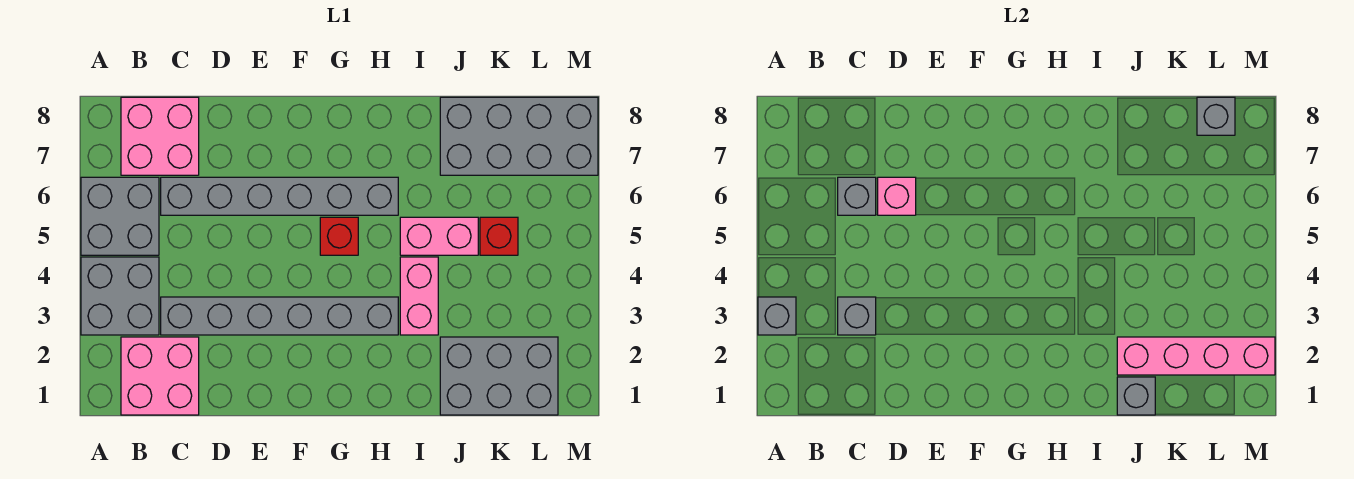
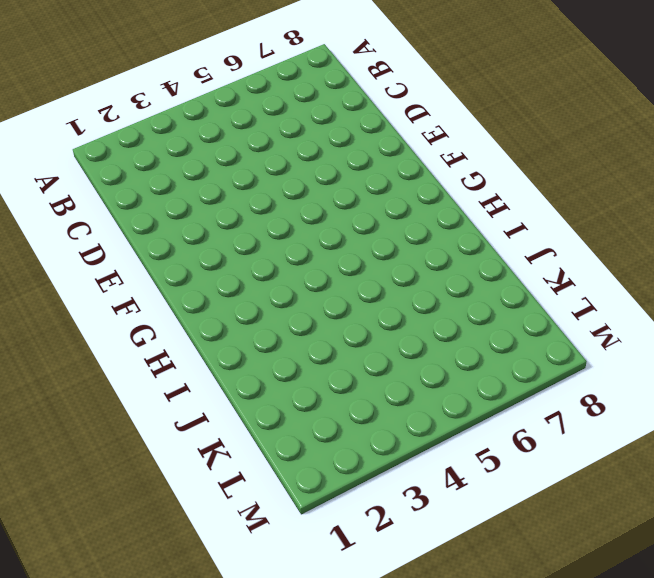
none -> grey 2x2 brick [81,257,159,335]
none -> grey 2x2 brick [81,177,159,255]
none -> pink 2x2 brick [121,337,199,415]

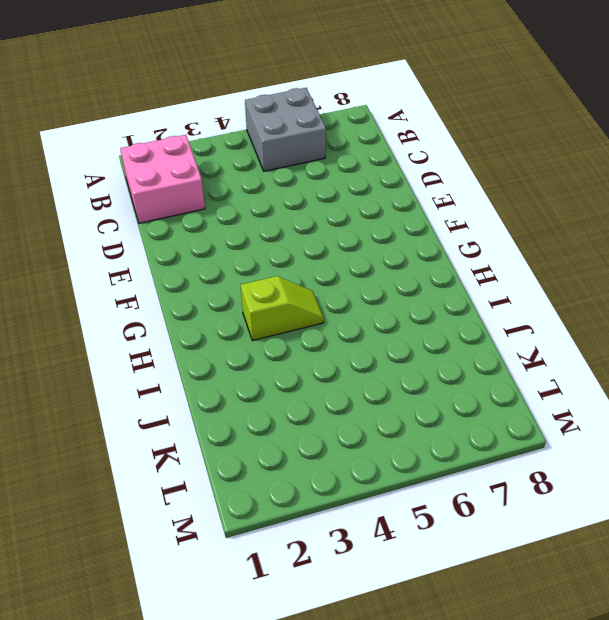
lime 1x2 slope [241,276,324,340] -> grey 1x6 brick [161,297,398,335]
none -> grey 2x2 brick [81,257,159,335]
none -> pink 2x2 brick [121,97,199,175]
none -> grey 1x6 brick [161,177,398,215]

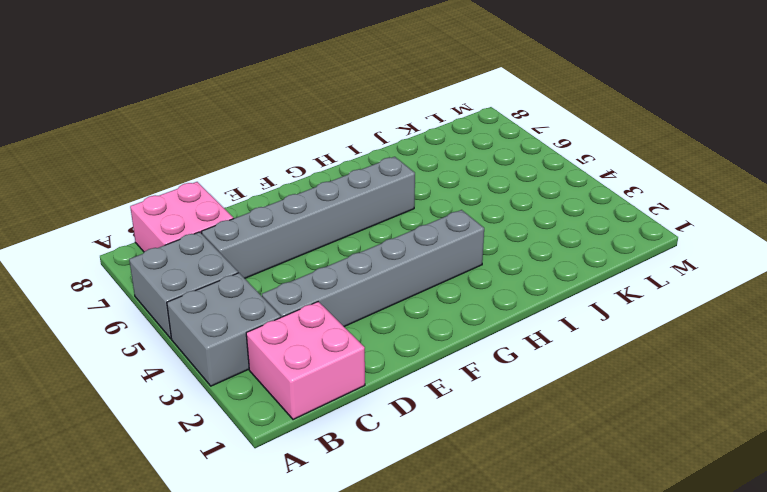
none -> red 1x1 brick [320,217,358,255]
none -> pink 1x2 brick [400,257,438,335]
none -> pink 1x2 brick [400,217,478,255]

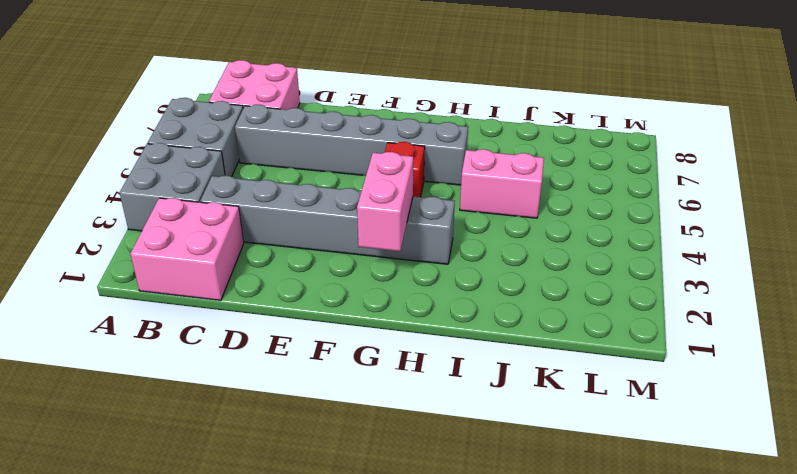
pink 1x2 brick [357,152,413,251] -> pink 1x2 brick moved to [400,257,438,335]
none -> grey 2x3 brick [440,337,558,415]
none -> grey 2x4 brick [440,97,598,175]
none -> red 1x1 brick [480,217,518,255]

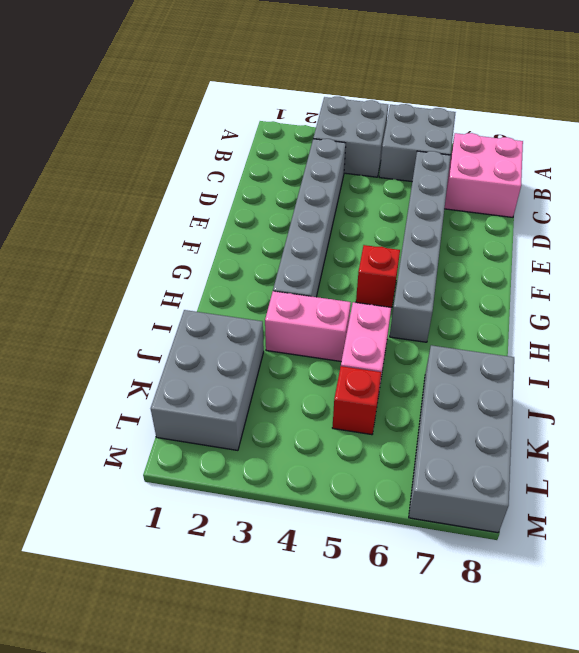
none -> pink 2x2 brick [121,337,199,415]
none -> grey 1x1 brick [758,297,796,335]
none -> grey 1x1 brick [838,297,876,335]

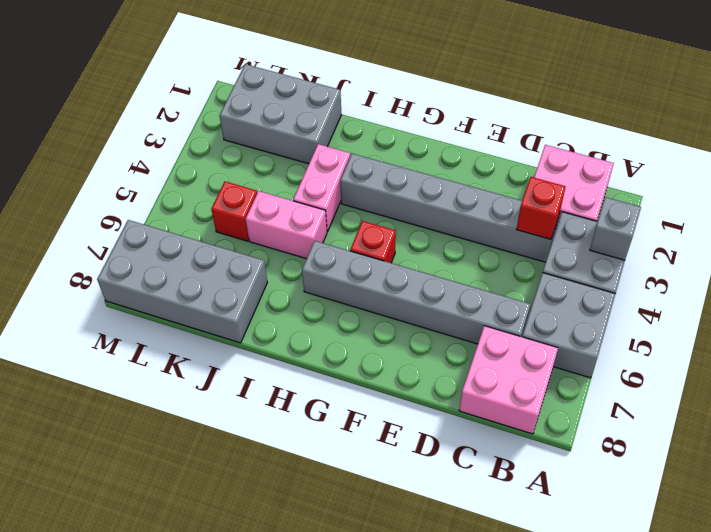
red 1x1 brick [517,177,566,239] -> grey 1x1 brick [838,297,876,335]
none -> grey 1x1 brick [838,177,876,215]
none -> pink 1x1 brick [878,177,916,215]
none -> grey 1x1 brick [1117,377,1155,415]

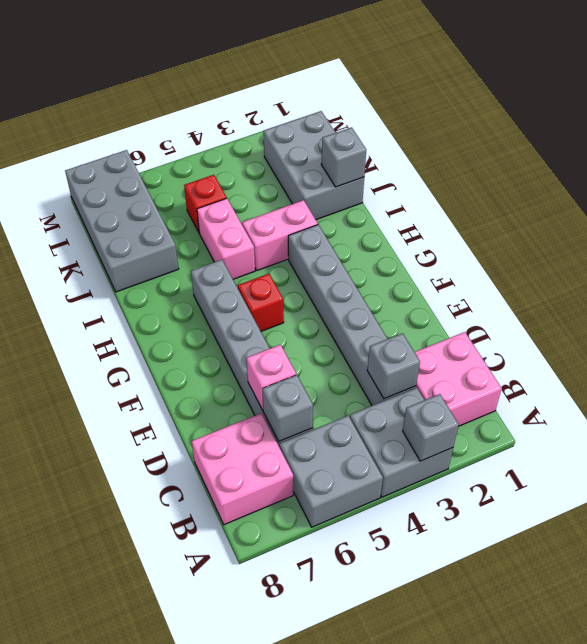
none -> pink 1x4 brick [1117,337,1275,375]
none -> grey 1x1 brick [1197,97,1235,135]

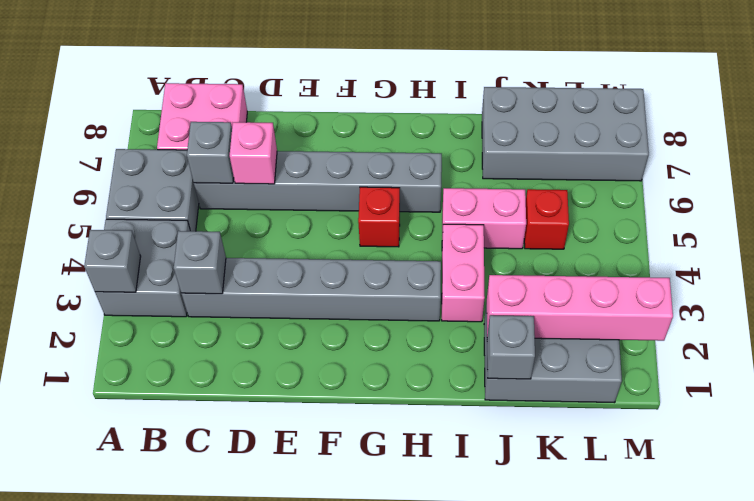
none -> pink 2x2 brick [121,337,199,415]
none -> grey 1x1 brick [1197,97,1235,135]

